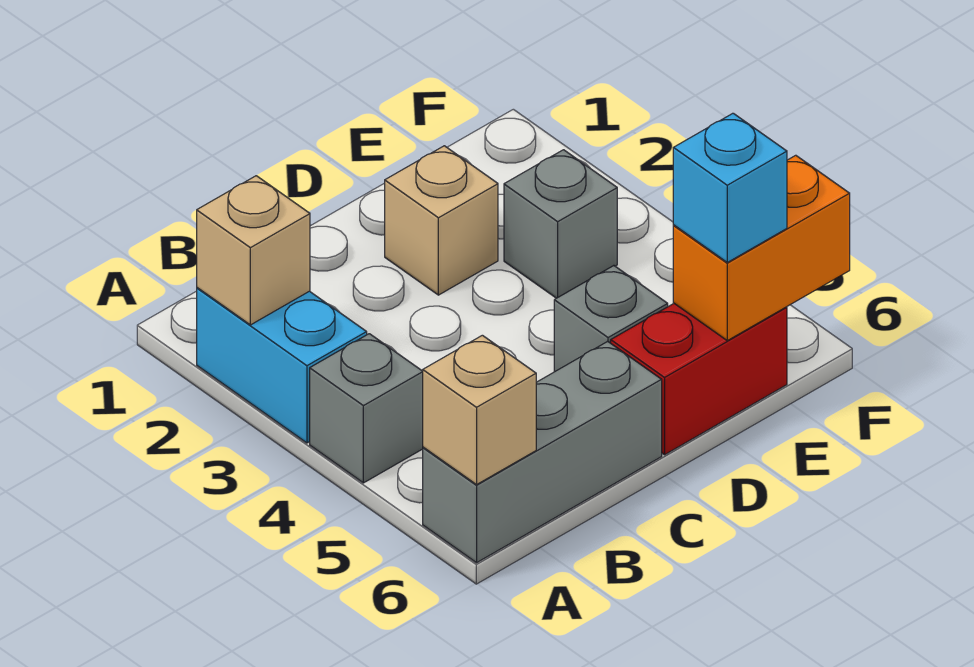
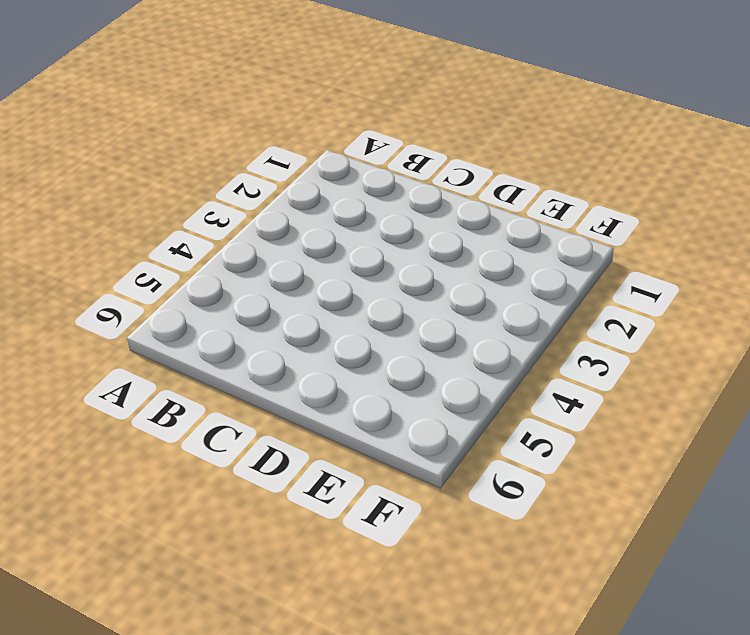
none -> cyan 1x2 brick [197,288,367,443]
none -> grey 1x1 brick [310,334,423,483]

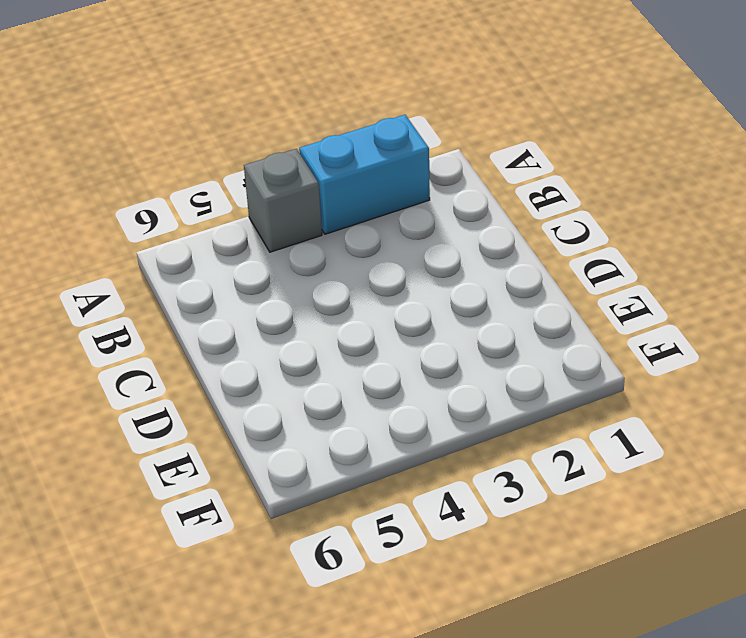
none -> grey 1x3 brick [423,341,662,563]
none -> tan 1x1 brick [385,146,498,295]

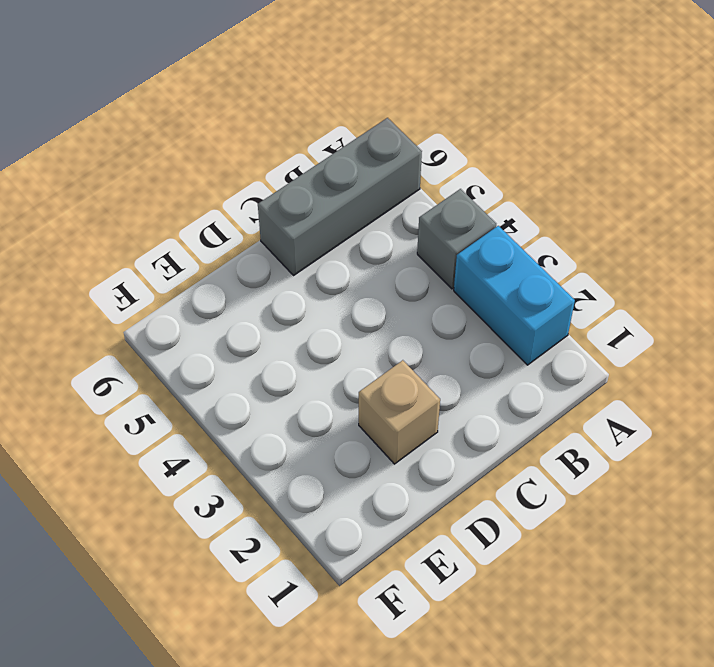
none -> grey 1x1 brick [554,266,668,372]
none -> red 1x2 brick [611,304,787,455]

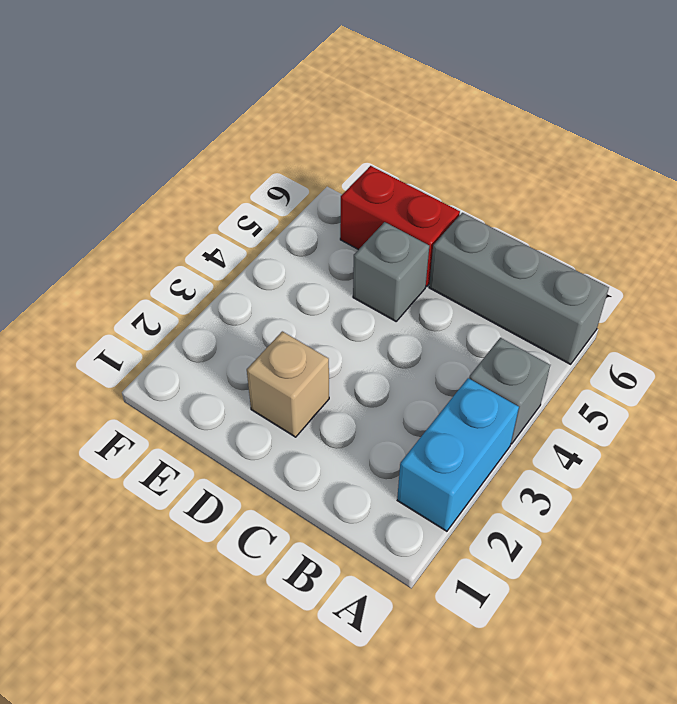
none -> grey 1x1 brick [504,150,617,298]
none -> tan 1x1 brick [197,176,310,325]

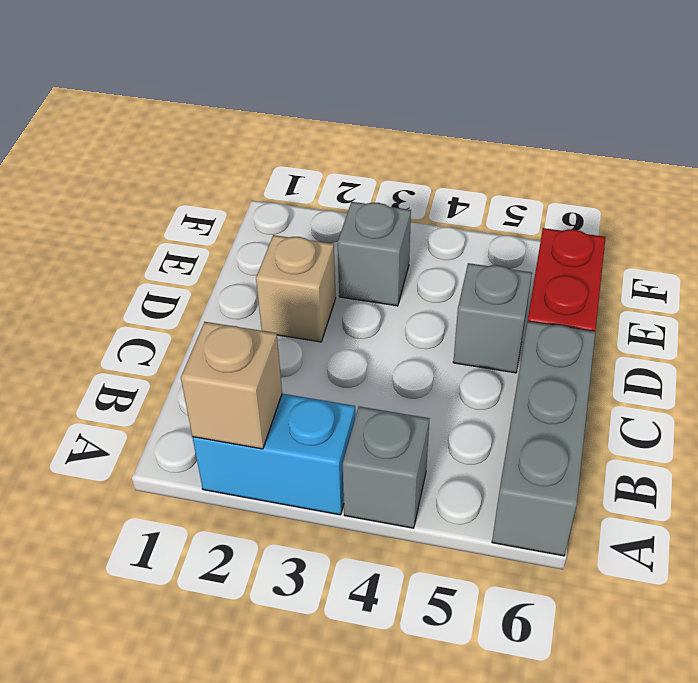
none -> tan 1x1 brick [423,335,536,485]
none -> orange 1x2 brick [673,155,850,341]

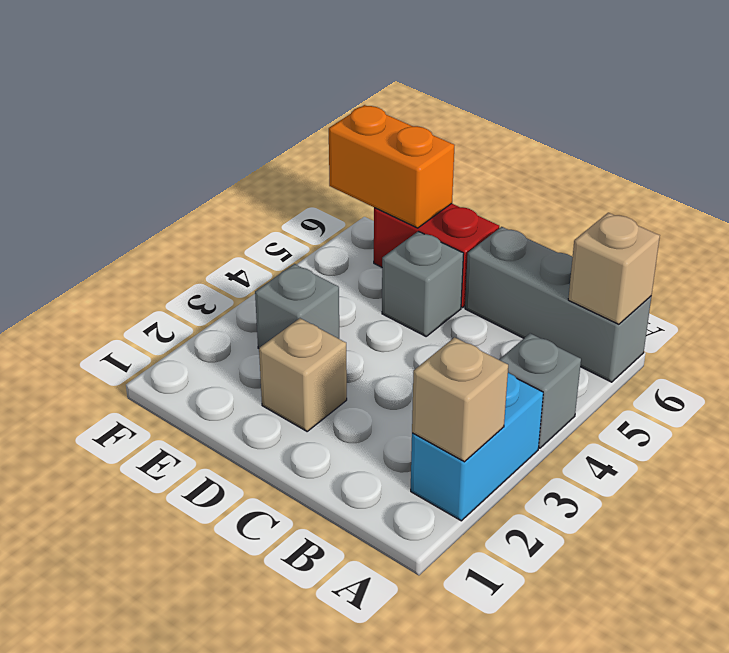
none -> cyan 1x1 brick [673,113,787,262]

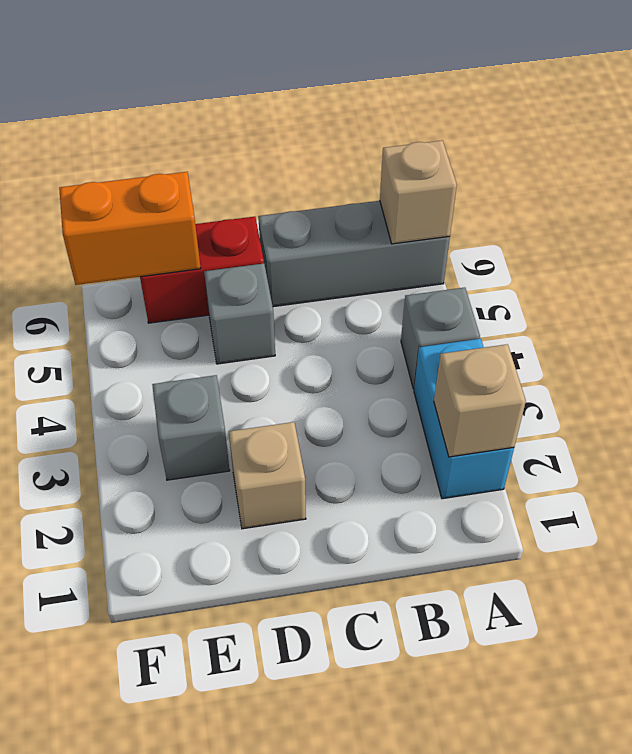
none -> cyan 1x1 brick [673,113,787,262]

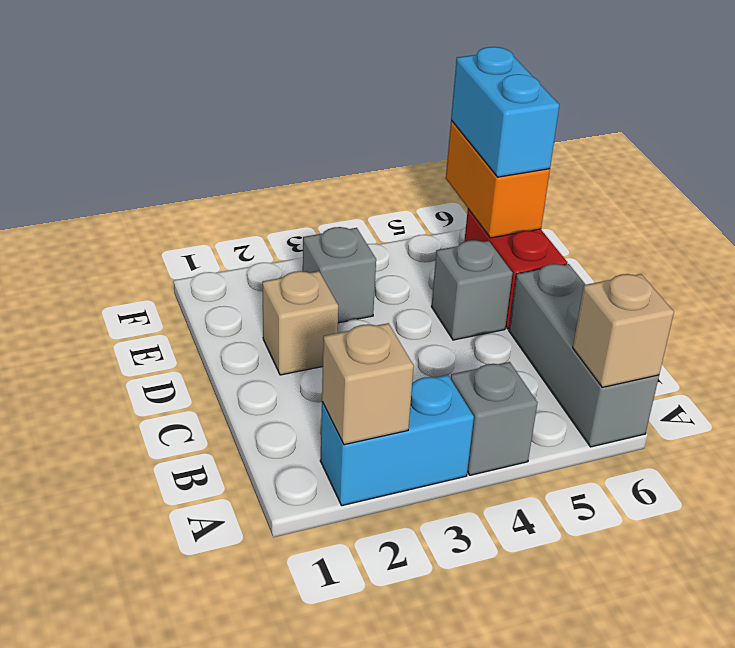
cyan 1x2 brick [451,47,559,177] -> cyan 1x1 brick [673,113,787,262]

